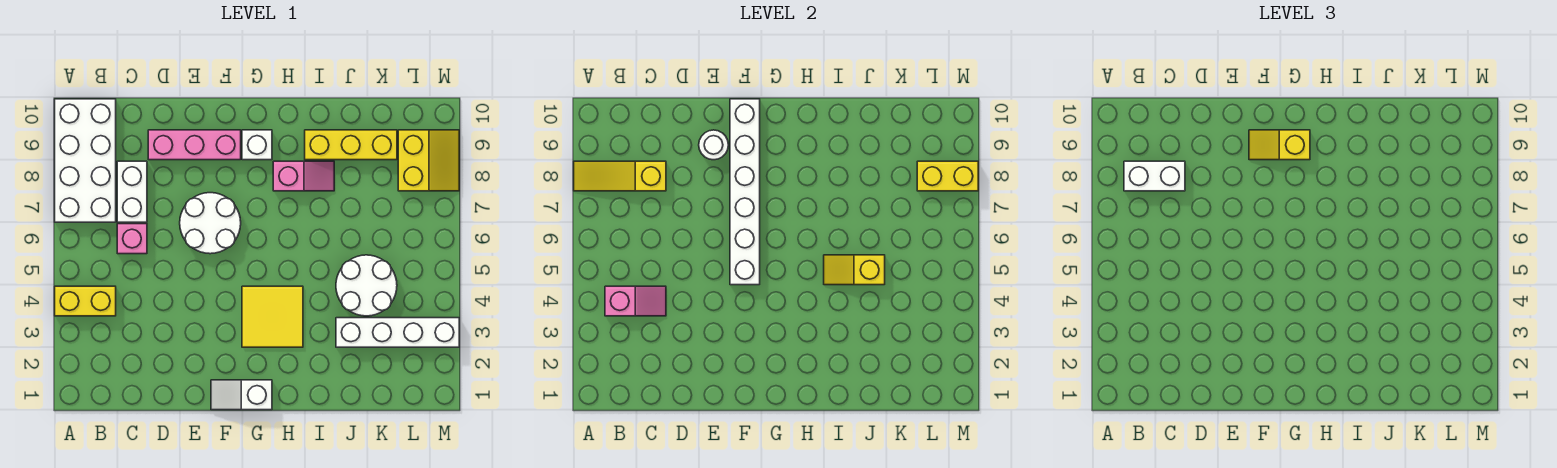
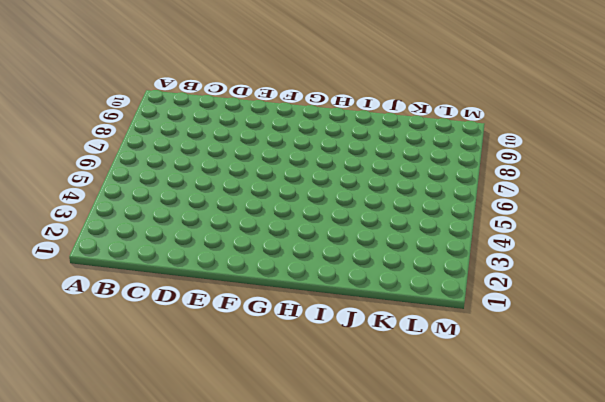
none -> yellow 1x2 brick [55,286,116,316]
none -> white 2x4 brick [55,99,116,222]
none -> pink 1x1 brick [117,224,147,254]

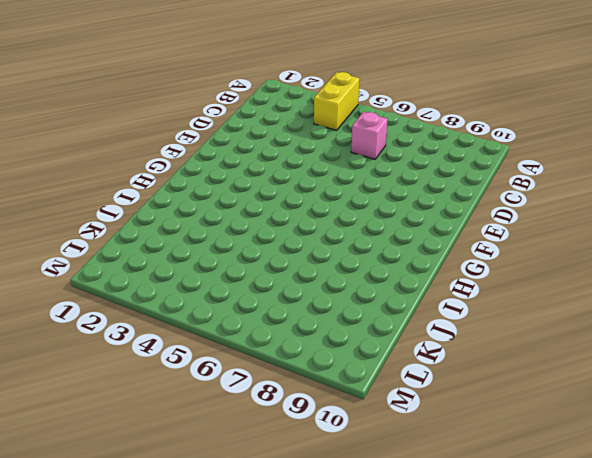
none -> white 2x4 brick [55,99,116,222]
none -> white 1x2 brick [117,161,147,222]
none -> pink 1x3 brick [148,130,241,160]

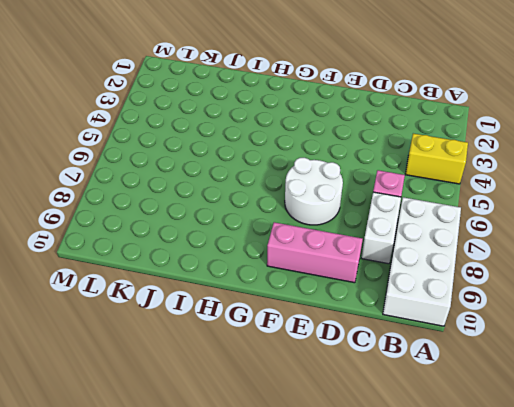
none -> white 1x2 slope [211,380,272,410]
none -> yellow 2x2 tile [242,286,303,347]
none -> white 1x1 brick [242,130,272,160]

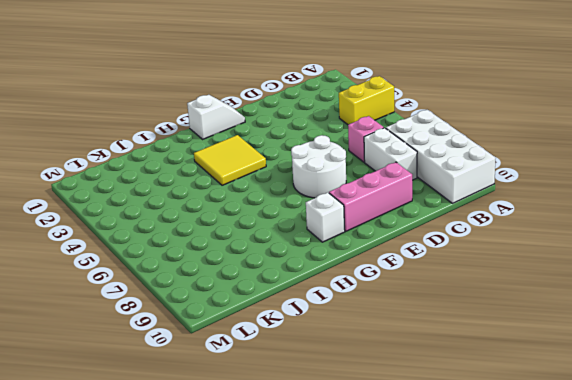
none -> pink 1x2 slope [273,161,334,191]
none -> yellow 1x3 brick [305,130,397,160]
none -> white 1x4 brick [336,318,459,347]

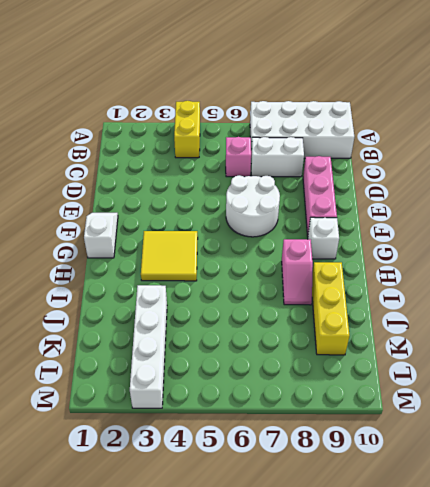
none -> white 2x2 round brick [336,255,397,316]
none -> yellow 2x2 slope [398,130,459,191]
none -> yellow 1x3 slope [574,161,666,191]

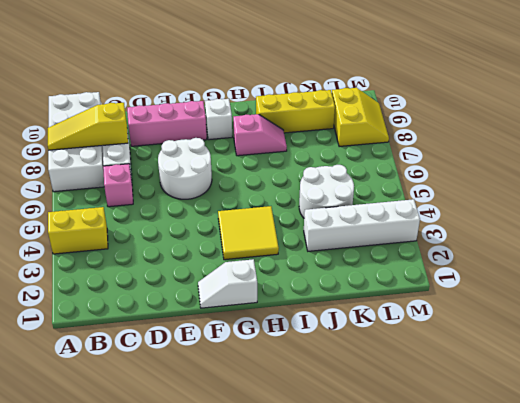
none -> pink 1x2 slope [605,286,666,316]
none -> white 1x1 round brick [699,130,728,160]
none -> white 1x6 brick [730,99,760,285]

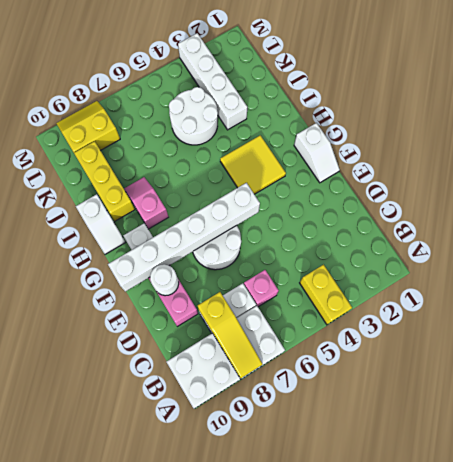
white 1x2 slope [76,194,126,254] -> none
none -> pink 1x2 slope [605,286,666,316]
none -> yellow 1x2 slope [824,255,885,285]
none -> yellow 1x2 brick [917,161,978,191]

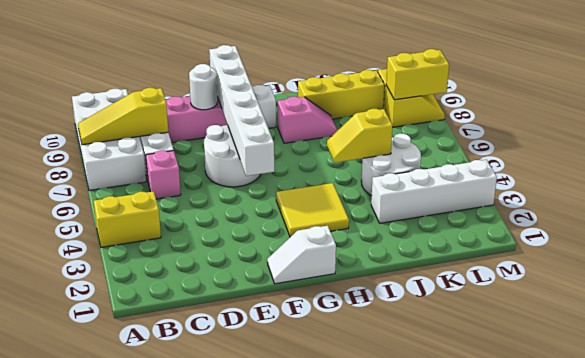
none -> pink 1x2 slope [605,286,666,316]
none -> white 1x2 brick [1124,161,1185,191]
none -> yellow 1x2 slope [1249,130,1310,160]

